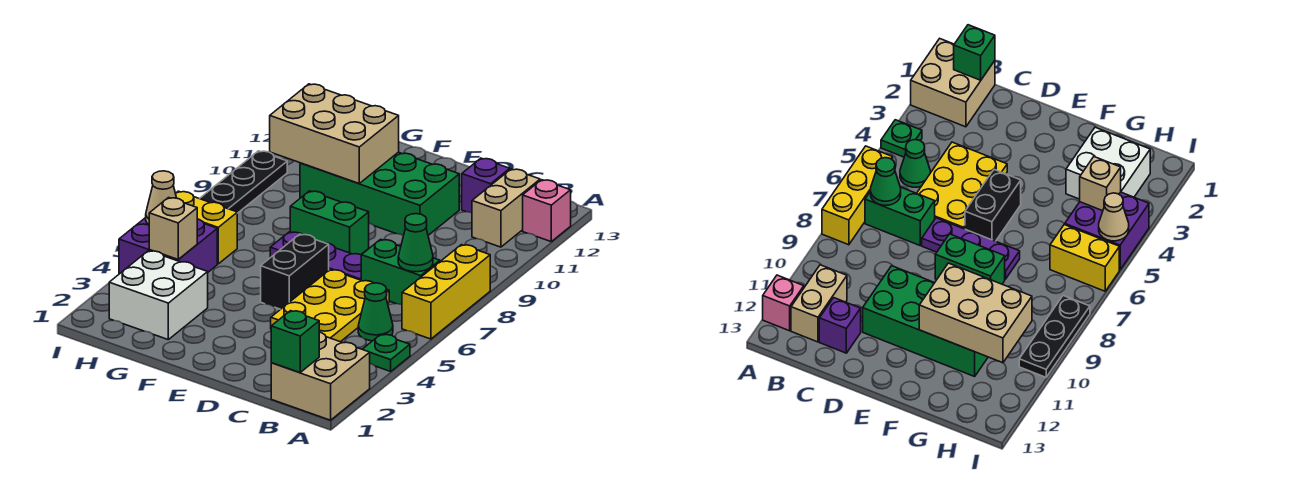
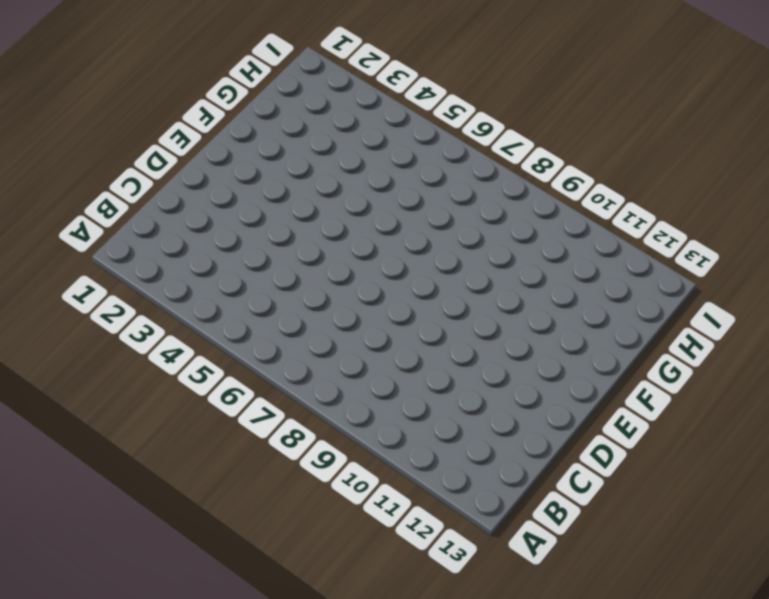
none -> tan 2x2 brick [271,332,370,420]
none -> green 1x1 plate [362,334,410,371]
none -> yellow 1x3 brick [402,245,490,339]

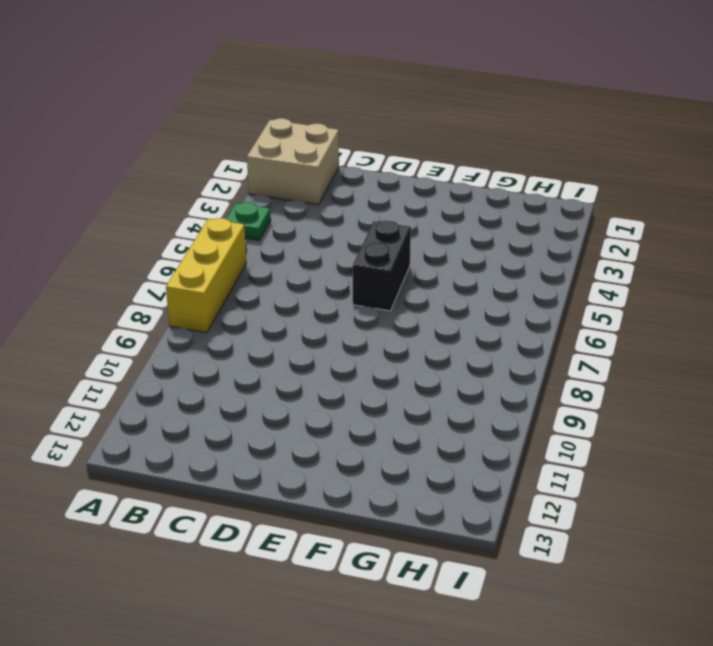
none -> pink 1x1 brick [523,180,571,241]
none -> green 1x1 cone [358,283,393,341]
none -> green 1x2 brick [361,239,440,305]

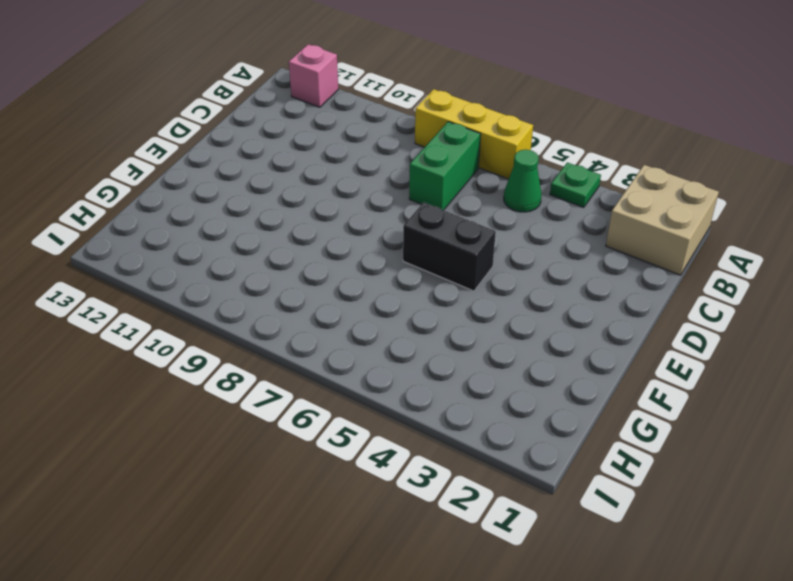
none -> tan 1x2 brick [472,169,540,247]
none -> yellow 2x3 plate [271,270,389,342]
none -> purple 1x1 brick [462,158,510,213]

